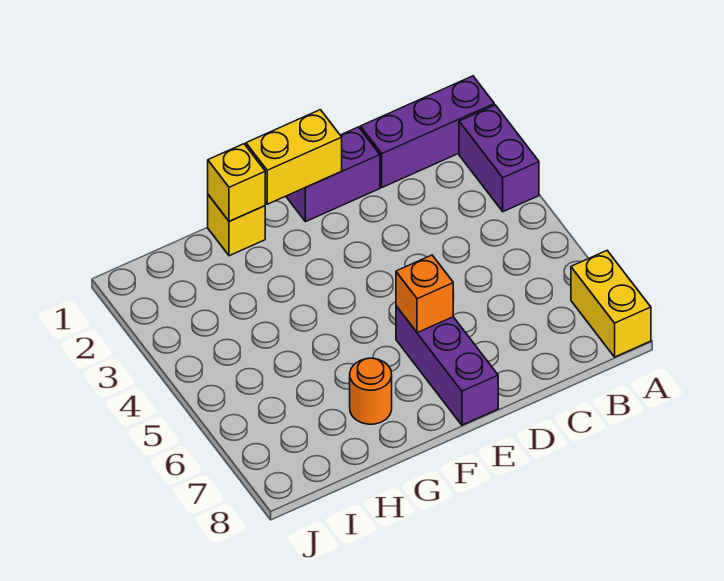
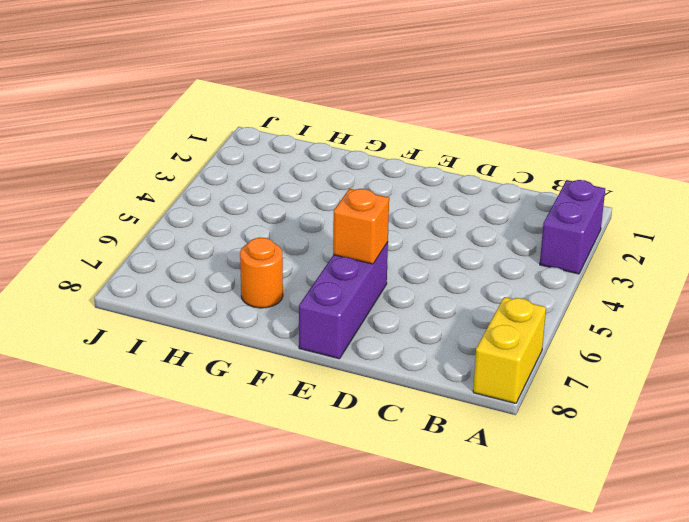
none -> purple 1x3 brick [360,76,494,187]
none -> purple 1x2 brick [286,127,380,222]

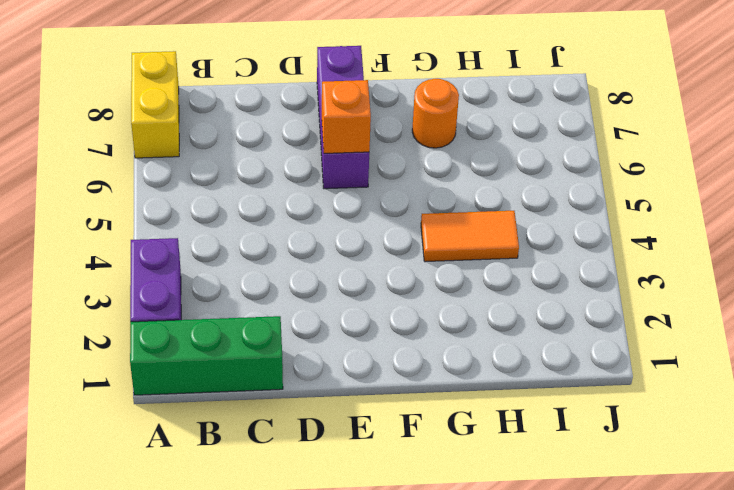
green 1x3 brick [130,316,283,395] -> purple 1x3 brick [360,76,494,187]
orange 1x2 tile [421,211,519,262] -> none
none -> purple 1x2 brick [286,127,380,222]
none -> yellow 1x1 brick [208,195,265,256]

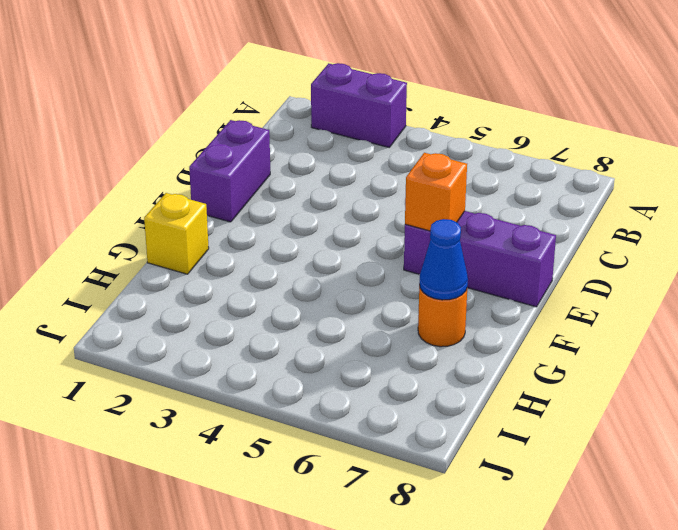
blue 1x1 cone [420,219,468,300] -> none
none -> purple 1x3 brick [360,76,494,187]
none -> yellow 1x2 brick [571,251,651,357]

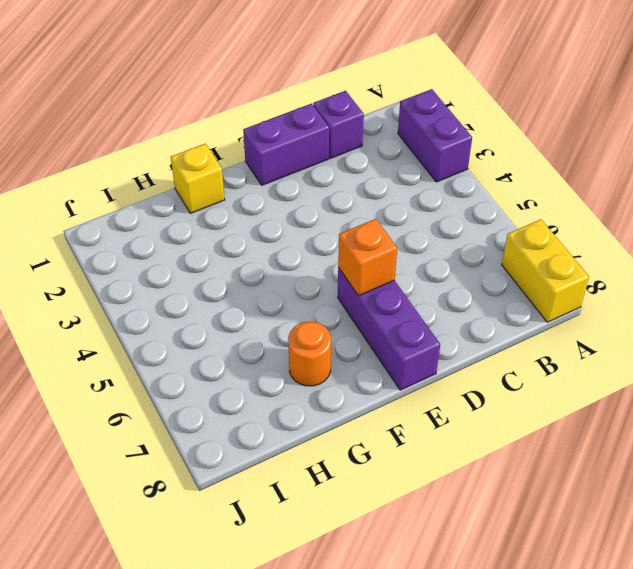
purple 1x1 brick [313,91,364,158] -> purple 1x3 brick [360,76,494,187]
none -> yellow 1x2 brick [246,110,342,204]
none -> yellow 1x1 brick [208,144,265,221]

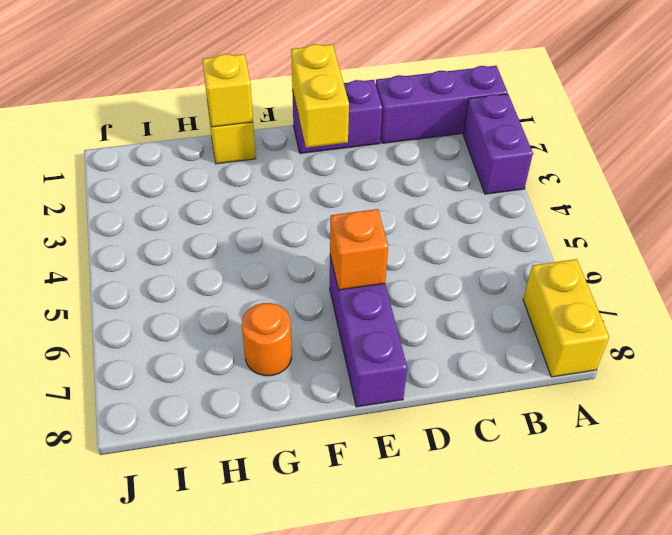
yellow 1x2 brick [291,44,349,148] -> yellow 1x2 brick turned to [246,110,342,204]

